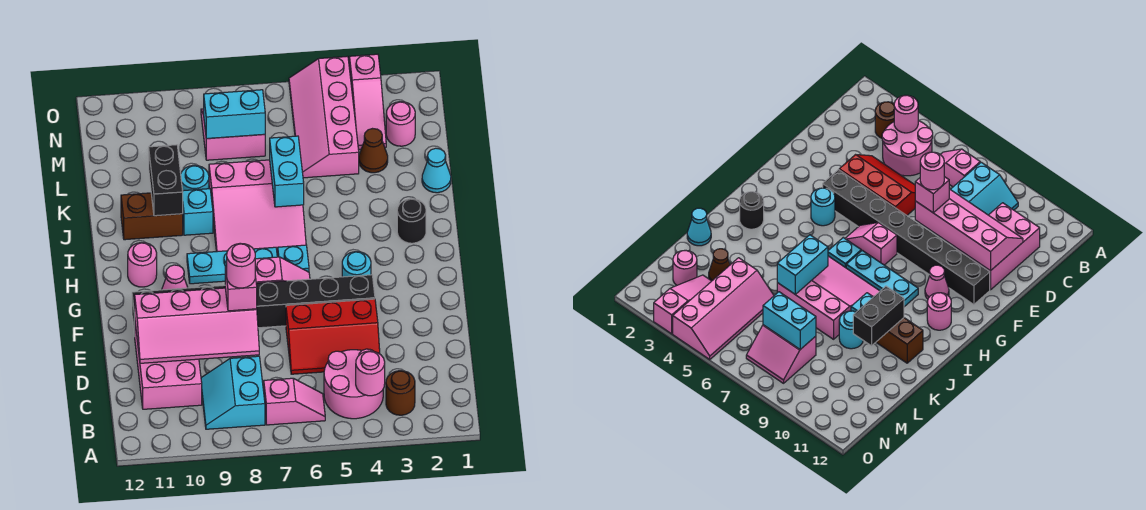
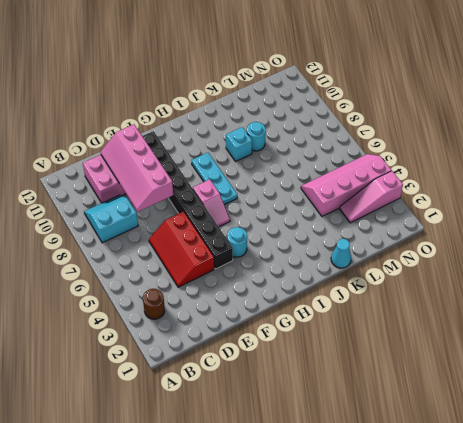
none -> pink 2x2 round brick [324,349,383,419]
none -> pink 1x2 slope [264,378,325,425]
none -> pink 1x1 cone [162,265,188,290]
none -> cyan 1x1 plate [278,245,309,272]

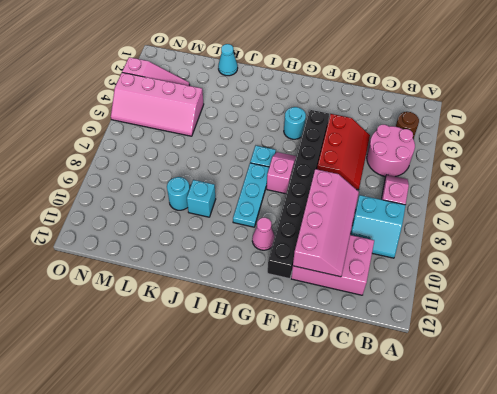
none -> pink 1x1 round brick [128,243,157,287]
none -> black 1x1 round brick [397,199,426,243]
none -> pink 3x3 slope [209,160,306,253]
none -> brown 1x2 brick [121,193,183,240]

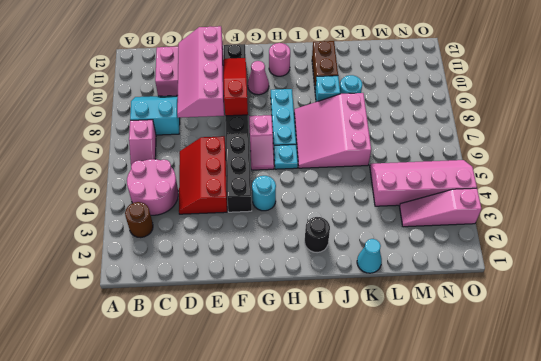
red 1x3 slope [224,58,248,116] -> none
none -> brown 1x1 cone [359,129,388,173]
none -> pink 1x1 round brick [386,102,415,146]
none -> pink 2x2 slope [201,109,265,160]
none -> pink 1x1 round brick [356,351,385,396]

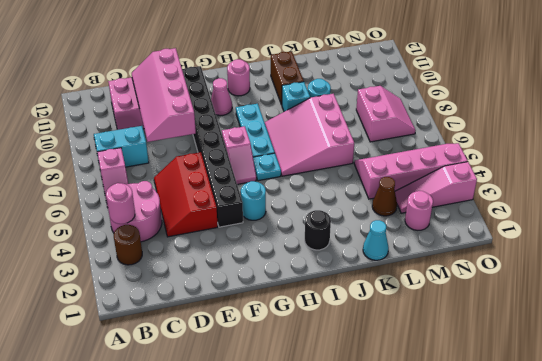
none -> cyan 1x2 brick [270,136,304,207]
none -> black 1x2 brick [149,145,183,216]
none -> cyan 1x2 brick [204,90,265,139]
none -> pink 1x1 brick [225,266,257,311]

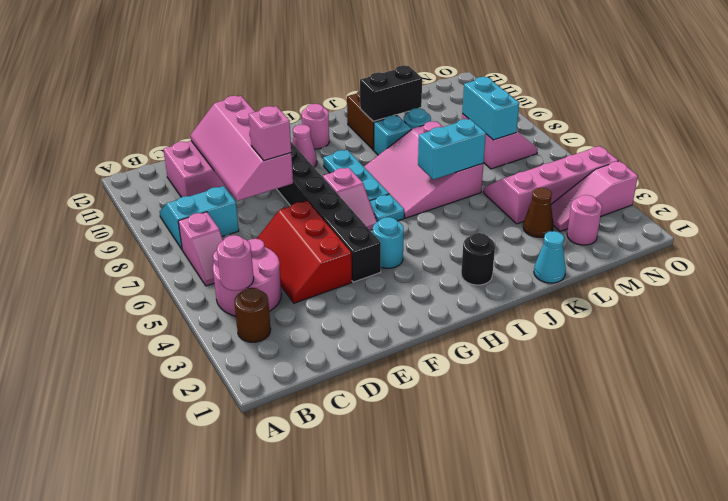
none -> pink 1x1 round brick [227,243,255,288]

